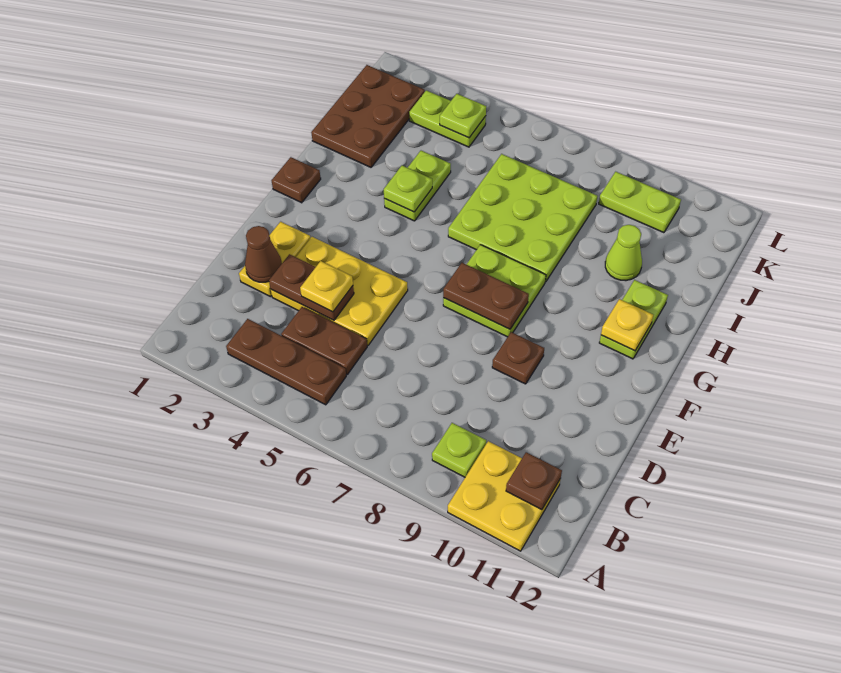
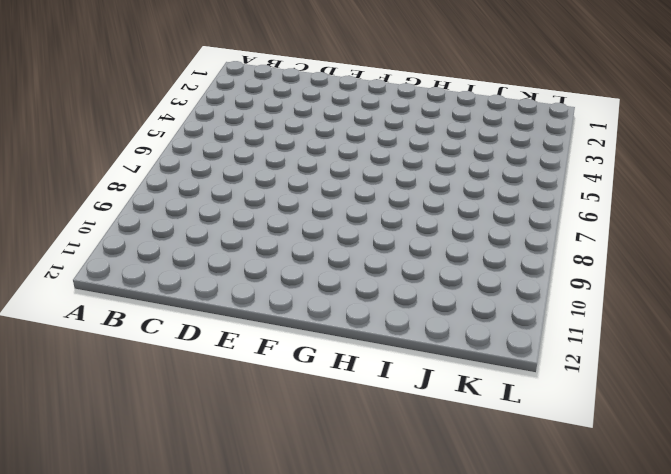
none -> yellow 2x2 plate [448,441,560,551]
none -> brown 1x3 plate [226,319,346,405]
none -> lime 1x1 plate [432,423,486,477]

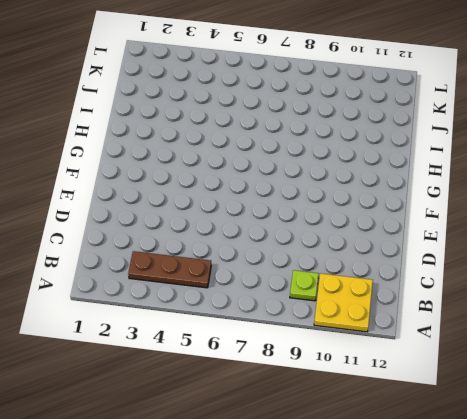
none -> brown 1x2 plate [281,307,367,375]
none -> yellow 1x2 plate [239,222,311,297]
none -> yellow 2x3 plate [271,237,408,345]

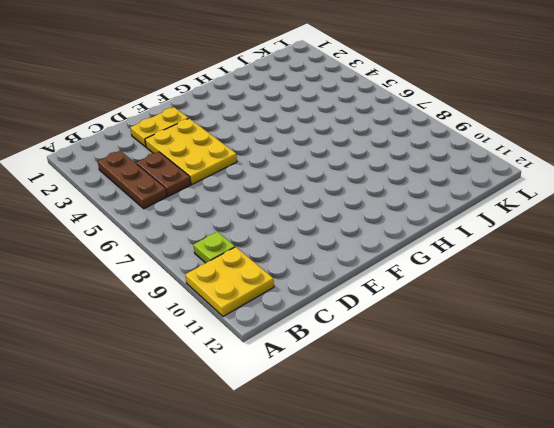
none -> brown 1x1 plate [492,332,544,384]
none -> lime 2x2 plate [443,245,546,337]
none -> brown 1x1 plate [272,157,321,203]

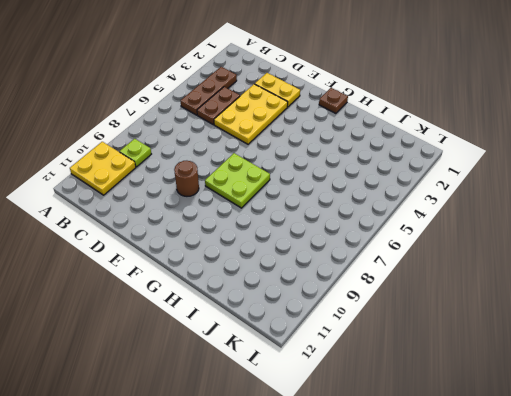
brown 1x1 round brick [174,161,199,196] -> brown 1x1 plate [492,332,544,384]
none -> lime 1x2 plate [599,280,668,359]
none -> lime 1x2 plate [384,151,451,221]
none -> lime 3x3 plate [448,154,598,282]

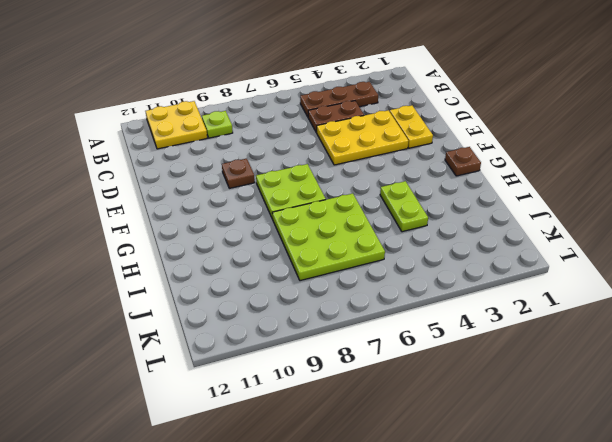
none -> lime 1x2 plate [599,280,668,359]
none -> brown 2x3 plate [311,65,425,167]
none -> lime 1x1 cone [605,225,642,281]

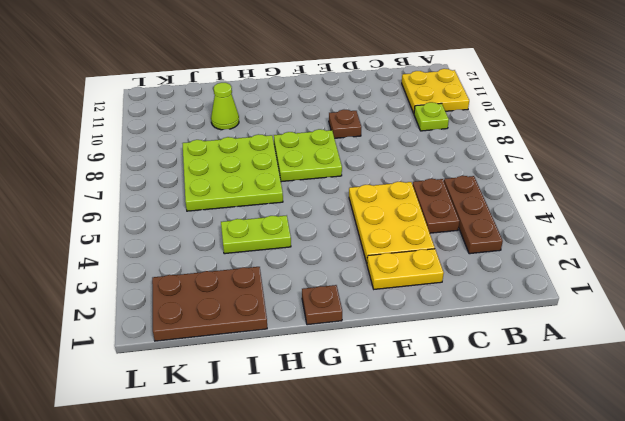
none -> lime 1x2 plate [599,280,668,359]
none -> lime 1x2 plate [409,90,486,147]
none -> lime 1x2 plate [599,172,681,233]

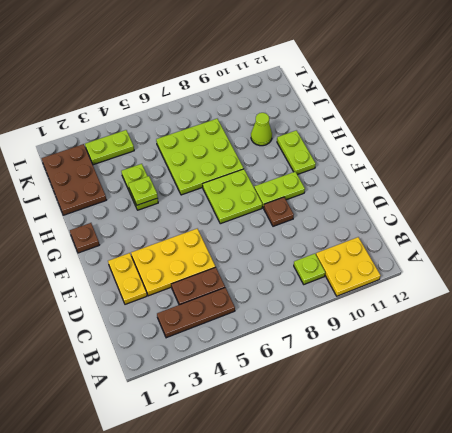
lime 1x2 plate [254,172,305,208] -> lime 1x2 plate moved to [599,172,681,233]
none -> brown 1x1 plate [506,452,562,510]
none -> brown 1x1 cone [245,226,282,282]
none -> brown 1x2 plate [269,254,354,320]

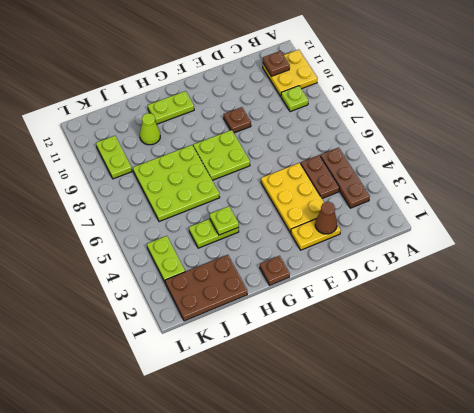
none -> brown 1x2 plate [269,254,354,320]
none -> brown 1x2 plate [443,263,529,329]
none -> yellow 1x1 plate [601,299,653,351]

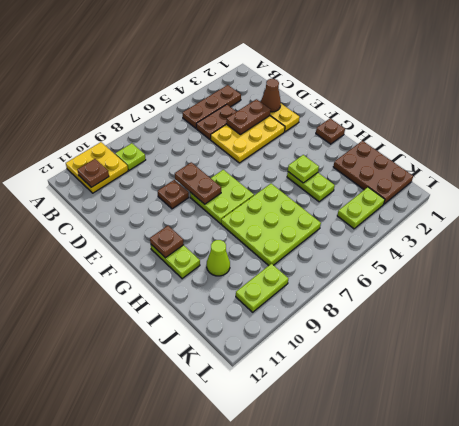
brown 1x2 plate [175,162,221,204] -> brown 1x2 plate turned to [443,263,529,329]
brown 1x1 plate [150,226,184,258] -> yellow 1x1 plate [601,299,653,351]
none -> lime 1x1 plate [440,94,486,138]
none -> yellow 1x1 plate [300,261,353,312]

